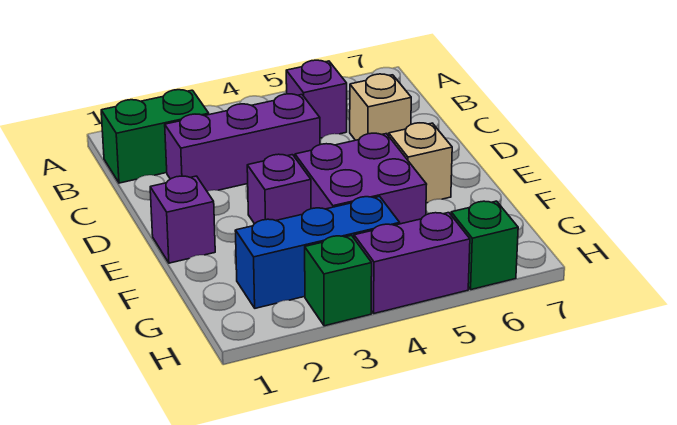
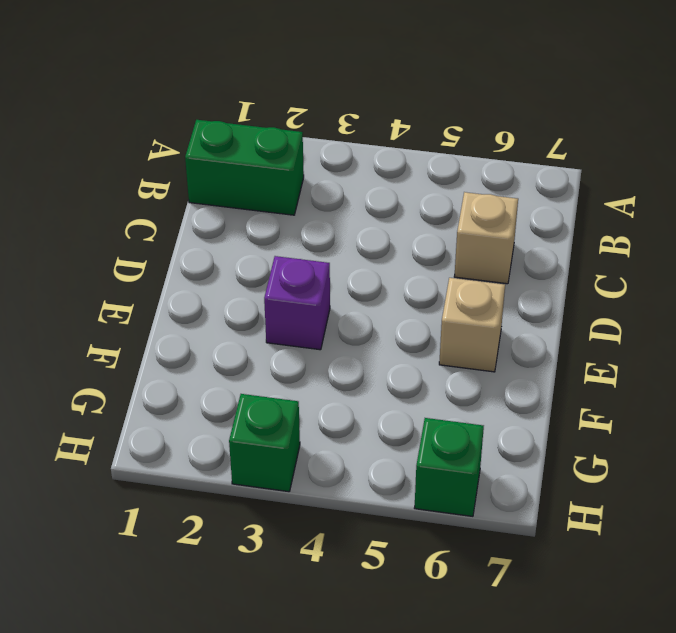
none -> purple 1x1 brick [286,60,347,138]
none -> purple 1x3 brick [165,94,320,191]
none -> purple 1x1 brick [150,176,215,263]

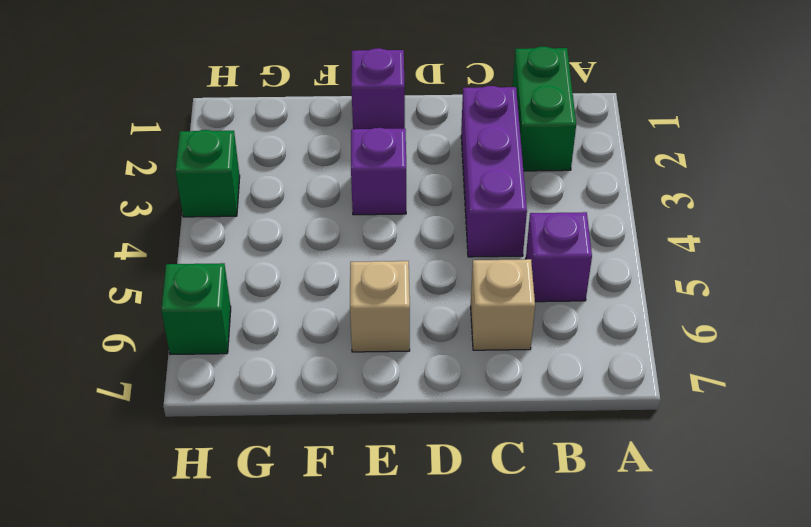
none -> purple 2x2 brick [295,133,427,224]
none -> blue 1x3 brick [235,196,400,308]
none -> purple 1x2 brick [354,213,470,313]

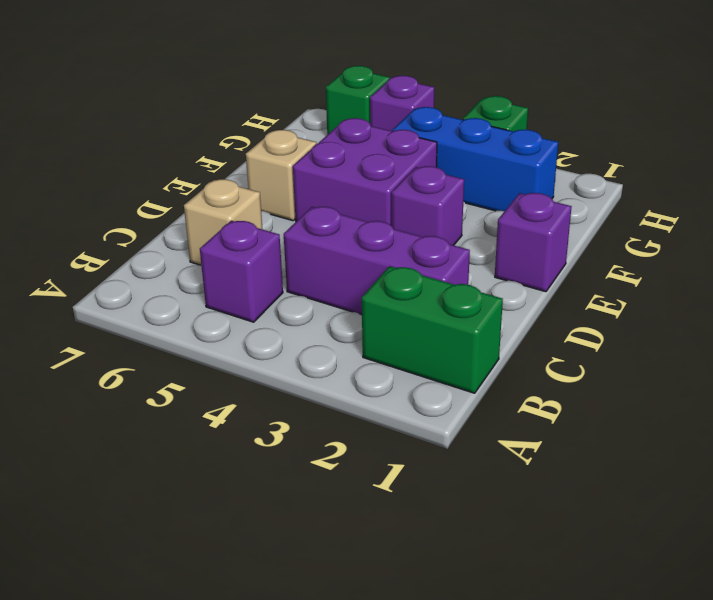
purple 1x1 brick [370,76,434,131] -> purple 1x2 brick [354,213,470,313]

